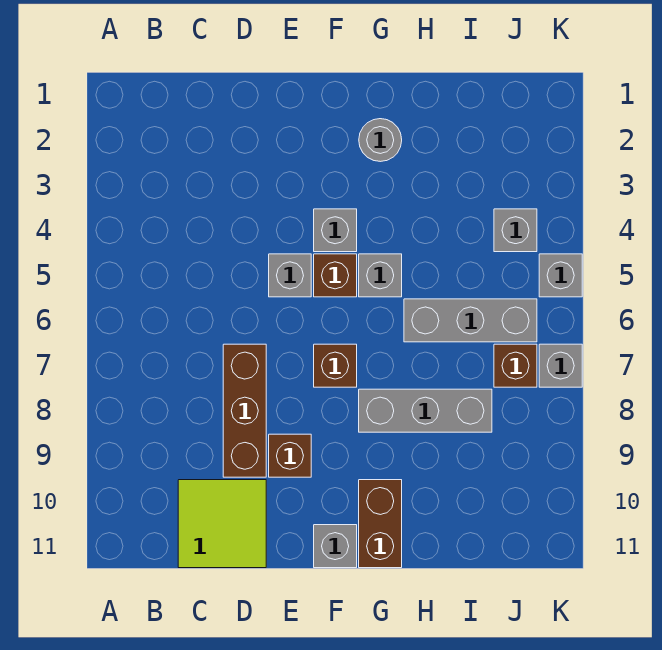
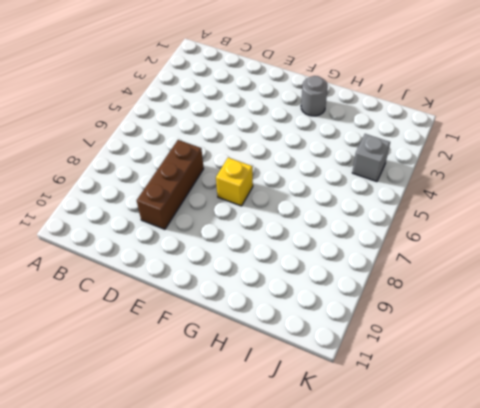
yellow 1x1 brick [216,158,253,206] -> brown 1x1 brick [314,344,357,387]
none -> lime 2x2 tile [178,480,266,568]
none -> grey 1x1 brick [269,254,311,297]
none -> brown 1x1 brick [269,434,311,477]

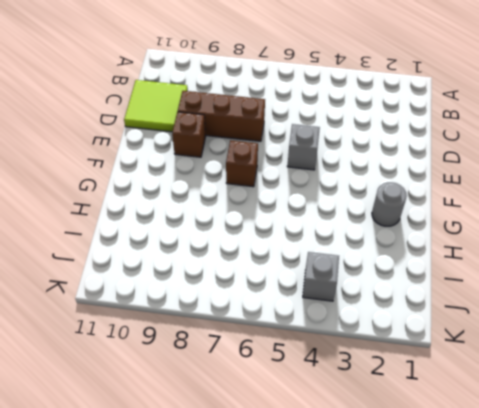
none -> grey 1x1 brick [314,209,357,252]
none -> brown 1x1 brick [314,254,357,297]
none -> grey 1x1 brick [314,525,357,568]

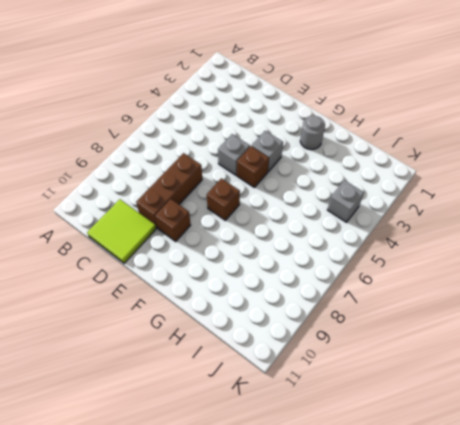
none -> grey 1x1 brick [314,525,357,568]
none -> grey 1x1 brick [359,254,402,297]
none -> grey 1x3 brick [359,389,492,432]

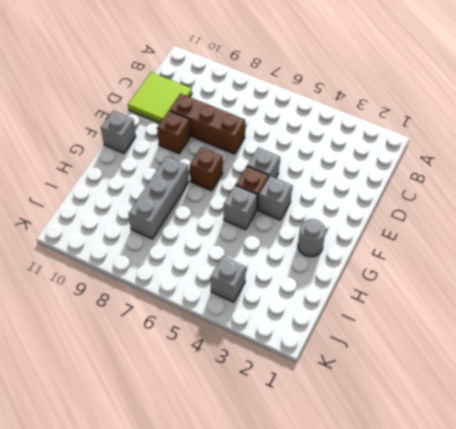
none -> brown 1x2 brick [359,480,402,568]
none -> grey 1x3 brick [404,299,537,342]
none -> brown 1x1 brick [494,344,537,387]

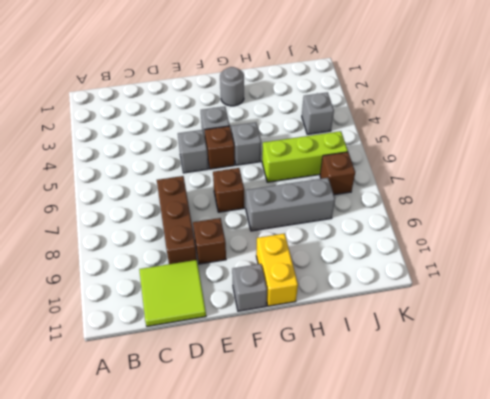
yellow 1x2 brick [256,233,298,306] -> brown 1x2 brick [359,480,402,568]
lime 1x3 brick [262,131,348,182] -> grey 1x3 brick [404,299,537,342]
none -> grey 1x1 brick [539,254,582,297]
none -> grey 1x1 brick [539,344,582,387]

